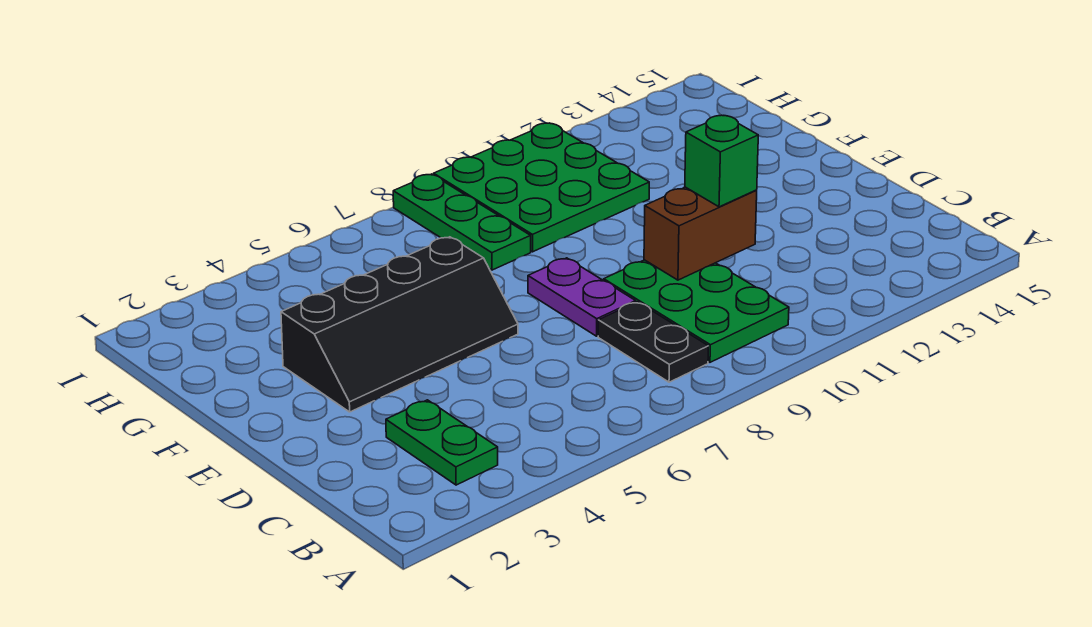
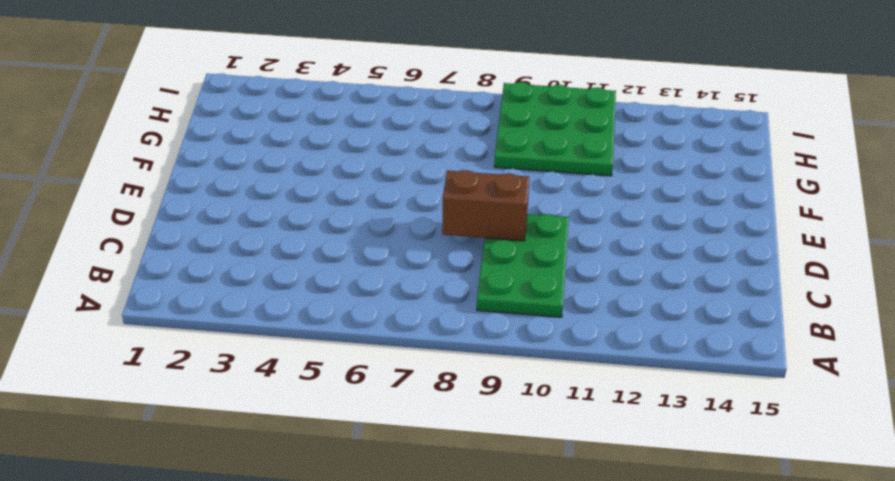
brown 1x2 brick [442,170,529,241] -> brown 1x2 brick moved to [644,187,757,280]
none -> green 1x2 plate [386,400,498,485]
none -> black 1x2 plate [598,302,708,382]

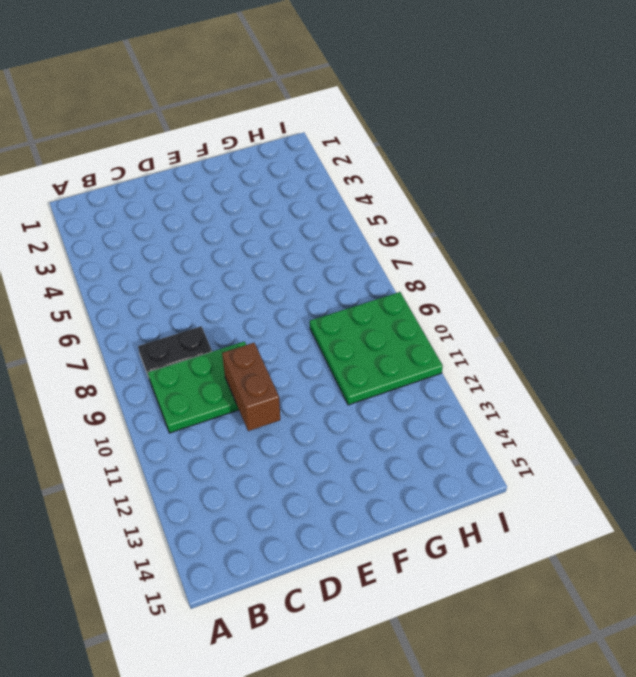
none -> green 1x2 plate [386,400,498,485]
none -> purple 1x2 plate [528,258,636,336]

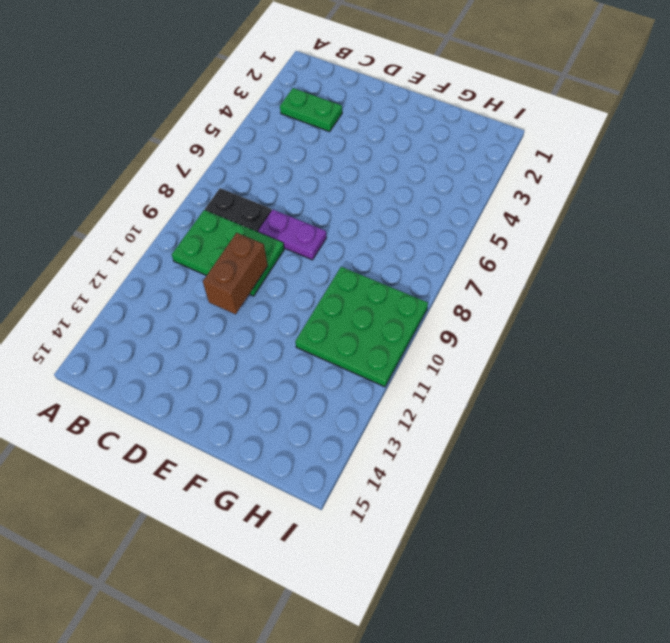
none -> black 2x4 slope [281,237,518,412]
none -> green 1x3 plate [393,174,531,270]

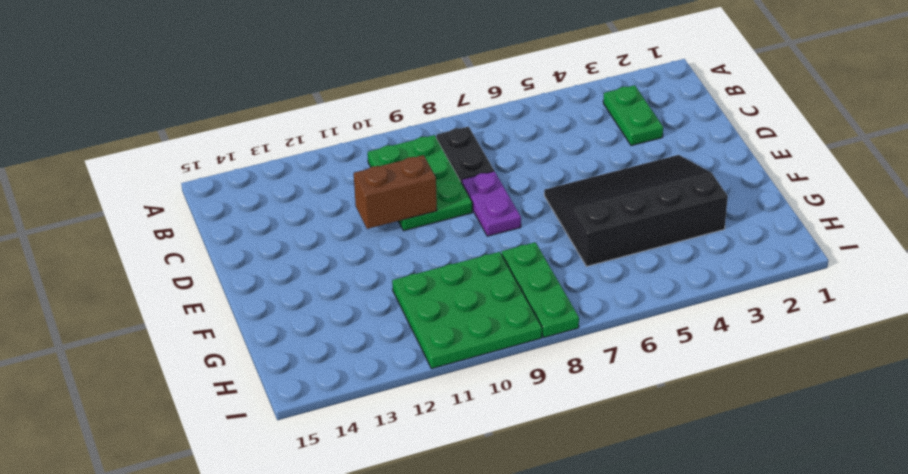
black 3x4 slope [544,155,728,266] -> black 2x4 slope [281,237,518,412]
none -> green 1x1 brick [685,115,758,207]

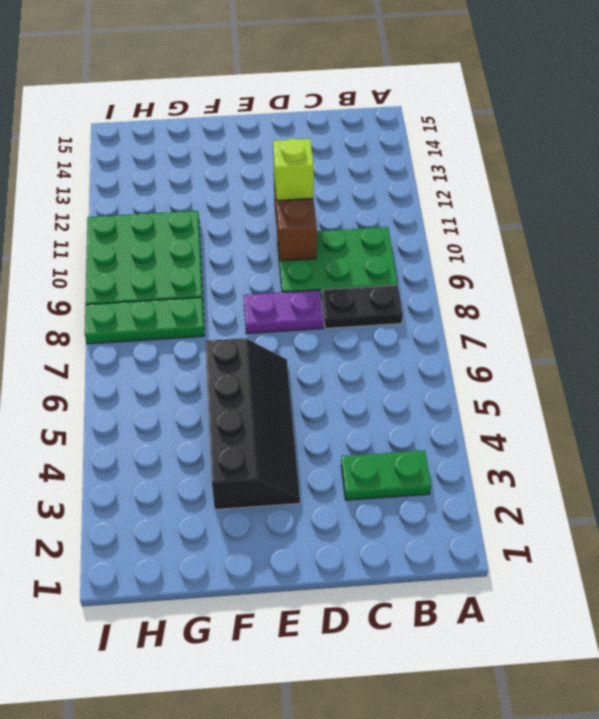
lime 1x1 brick [273,138,314,201] -> green 1x1 brick [685,115,758,207]

